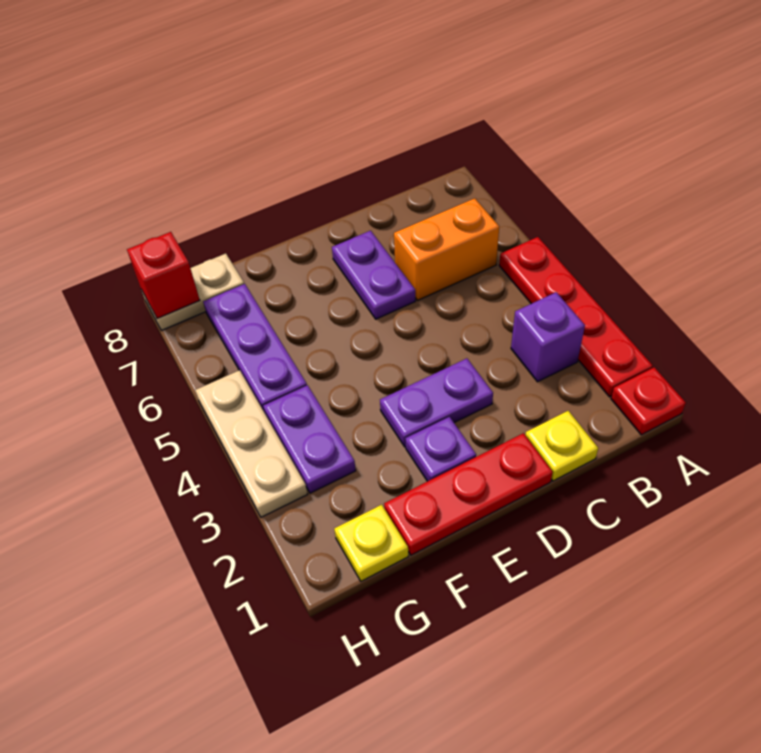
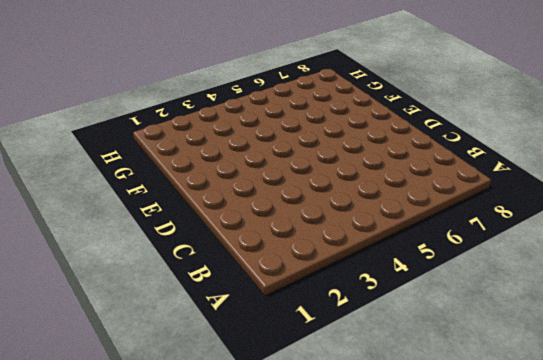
none -> red 1x1 plate [611,367,686,435]
none -> red 1x4 plate [499,237,653,397]
none -> purple 1x1 brick [511,292,585,382]

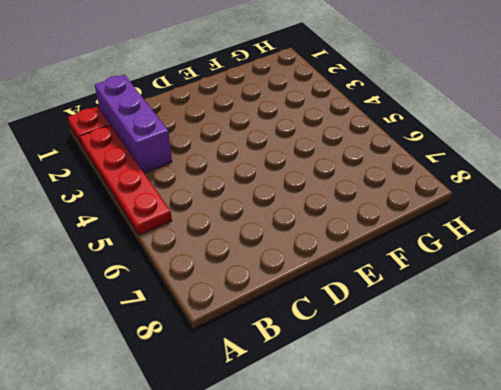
purple 1x3 brick [95,75,172,173] -> purple 1x1 brick [511,292,585,382]
none -> orange 1x2 brick [394,198,499,300]
none -> yellow 1x1 plate [525,411,598,481]
none -> red 1x3 plate [384,433,553,555]

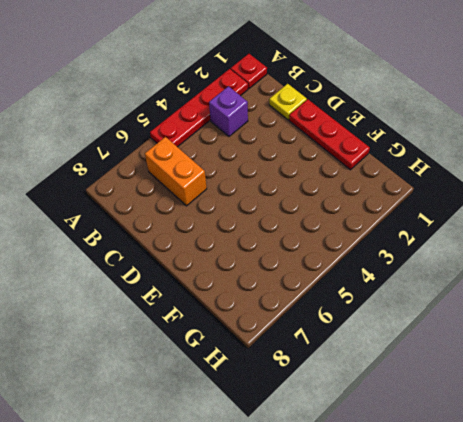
none -> purple 1x2 plate [380,358,493,447]
none -> purple 1x2 plate [332,231,415,319]
none -> purple 1x1 plate [405,417,476,481]

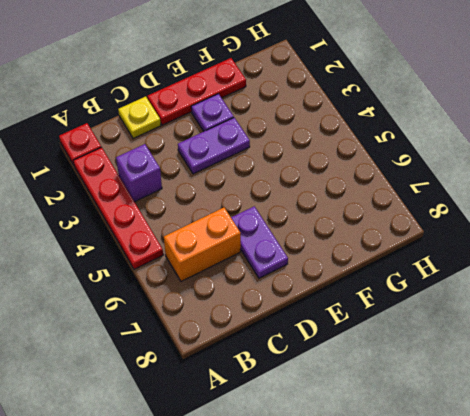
none -> yellow 1x1 plate [334,505,408,581]
none -> purple 1x2 plate [263,385,356,493]
none -> purple 1x3 plate [203,284,307,413]

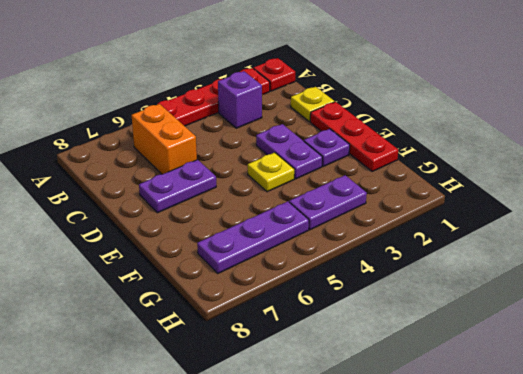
yellow 1x1 plate [248,153,294,192] -> yellow 1x1 plate moved to [334,505,408,581]
none -> tan 1x2 plate [142,254,244,330]
none -> tan 1x3 plate [195,370,308,517]
none -> red 1x1 brick [127,232,200,318]

